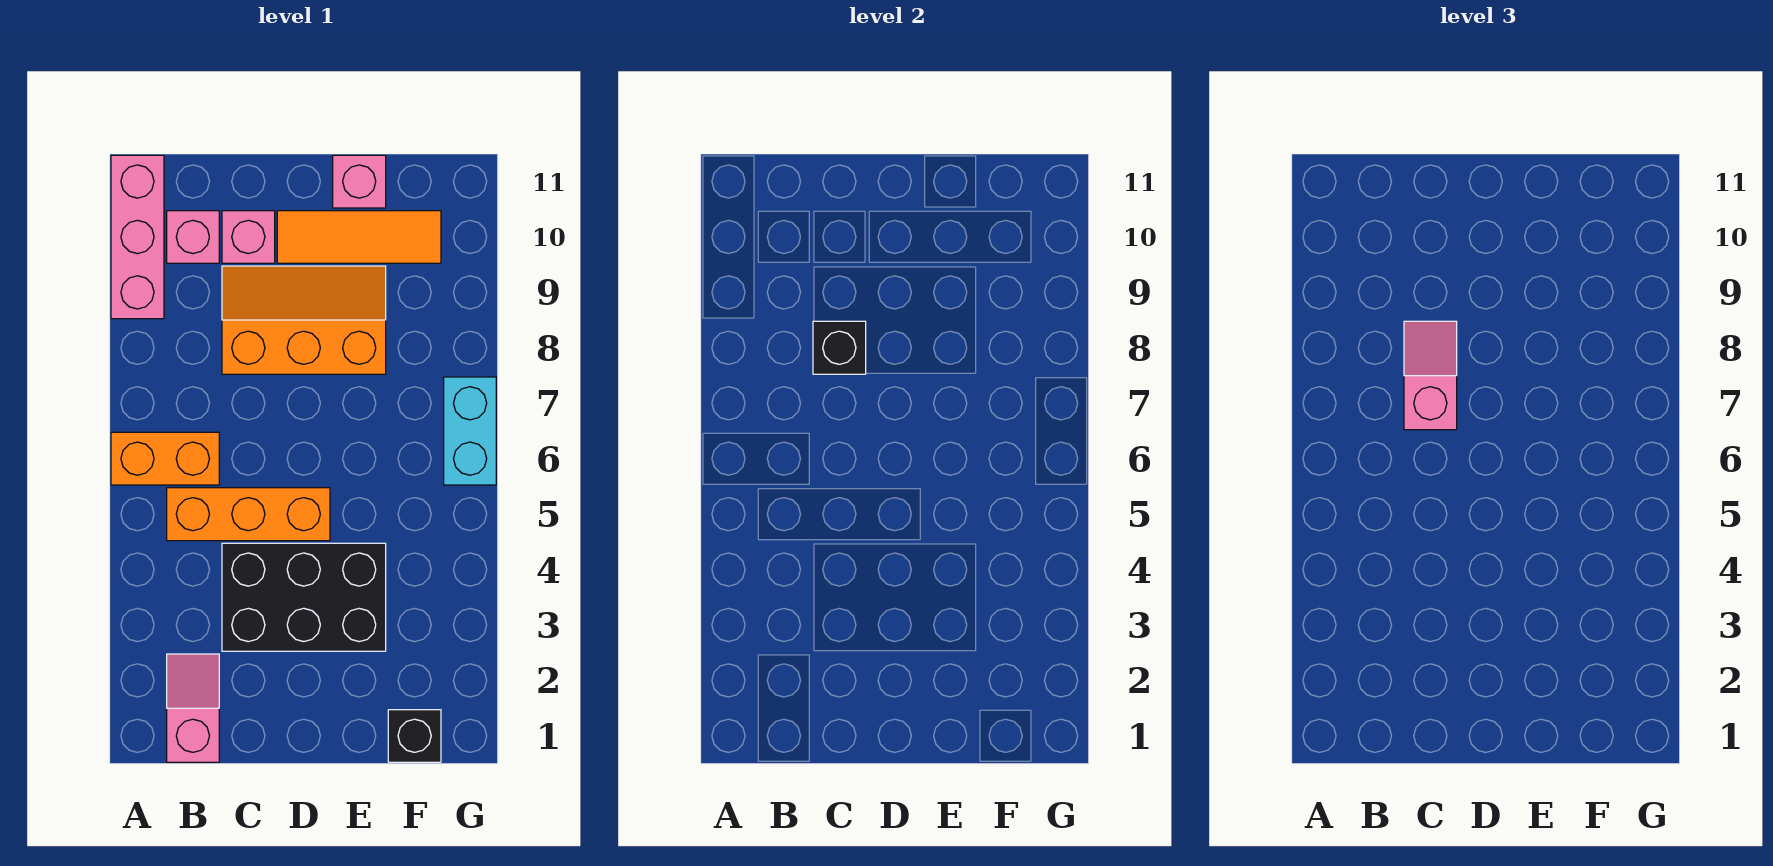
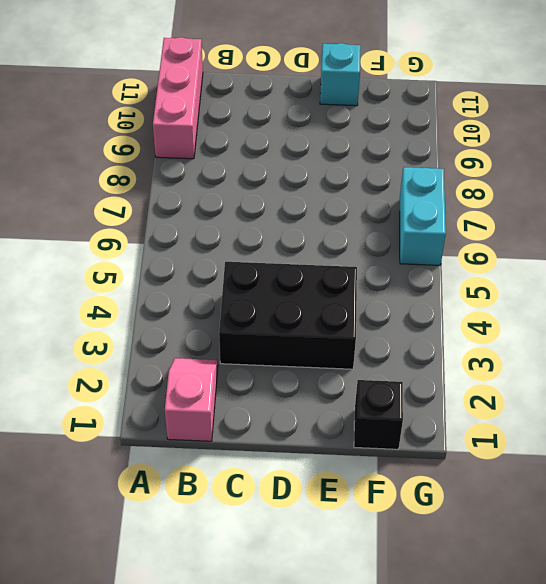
cyan 1x1 brick [320,43,361,106] -> pink 1x1 brick [333,155,386,208]
none -> orange 1x2 brick [111,432,219,485]
none -> orange 1x3 brick [167,488,330,541]
none -> pink 1x1 brick [167,211,219,263]

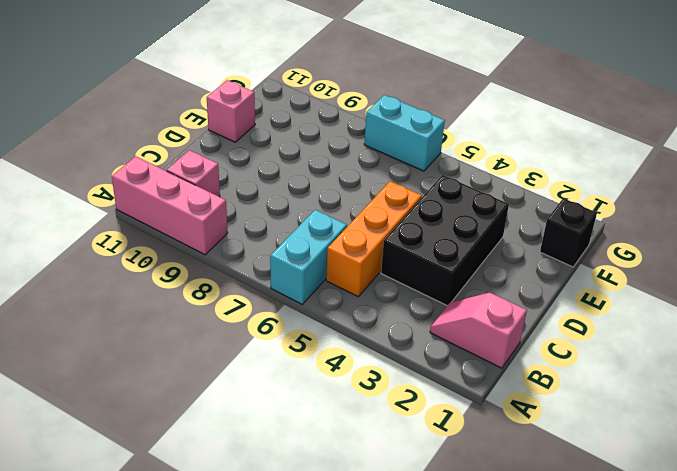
cyan 1x2 brick [270,210,347,304] -> orange 1x2 brick [111,432,219,485]
none -> orange 2x3 slope [222,266,386,374]
none -> pink 1x1 brick [222,211,275,263]
none -> orange 1x3 tile [277,211,441,263]

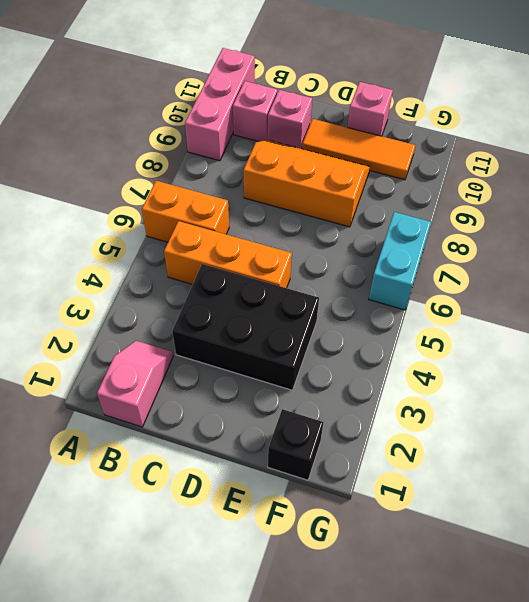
none -> black 1x1 brick [813,321,866,374]
none -> pink 1x2 slope [1404,321,1457,430]

